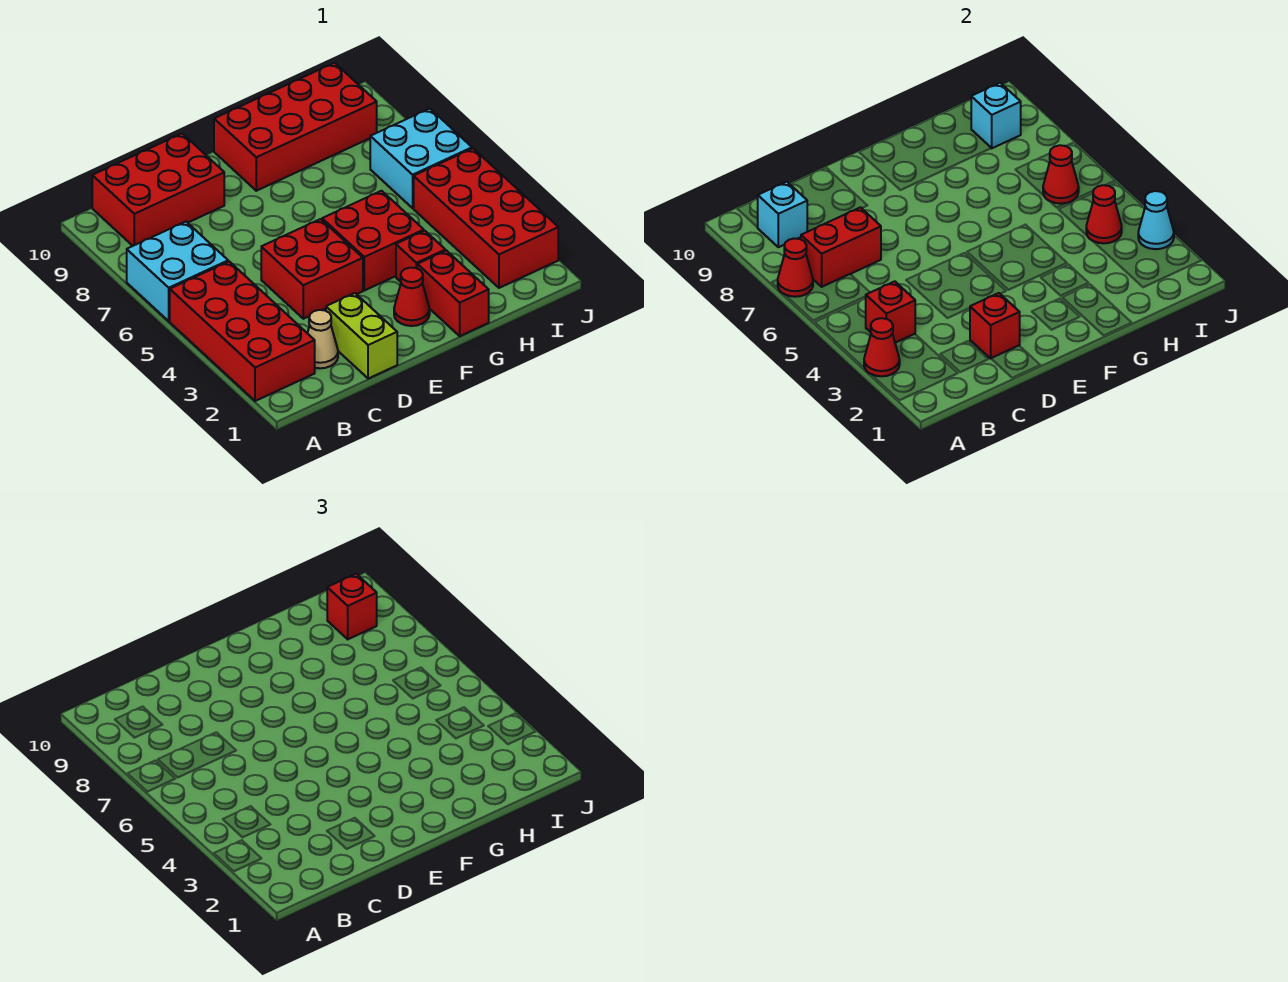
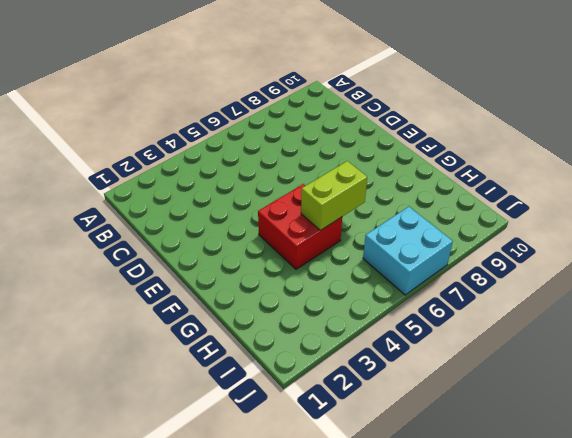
lime 1x2 brick [301,161,367,230] -> lime 1x2 brick moved to [326,293,397,379]
none -> red 2x4 brick [170,261,315,401]
none -> cyan 2x2 brick [127,222,228,321]
none -> red 2x3 brick [92,134,224,246]

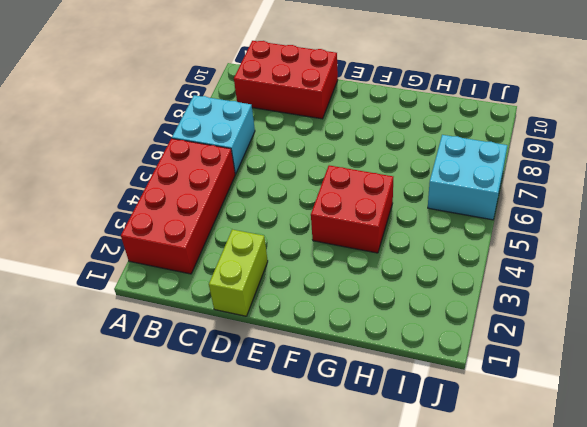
none -> tan 1x1 cone [307,310,338,368]
none -> red 2x2 brick [261,219,363,319]
none -> red 1x1 cone [394,268,430,326]

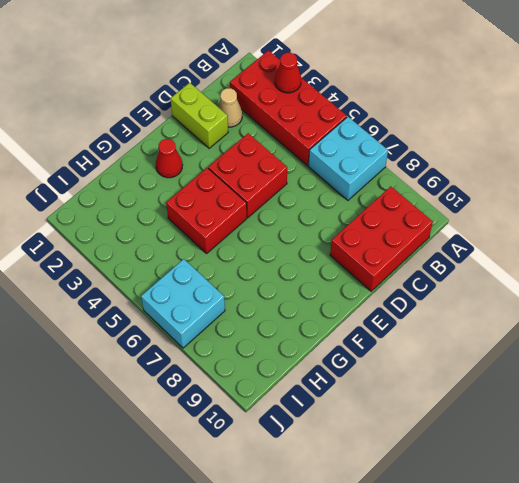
none -> red 2x4 brick [214,63,377,191]
none -> red 1x2 brick [417,251,489,336]
none -> red 1x1 brick [396,231,445,282]

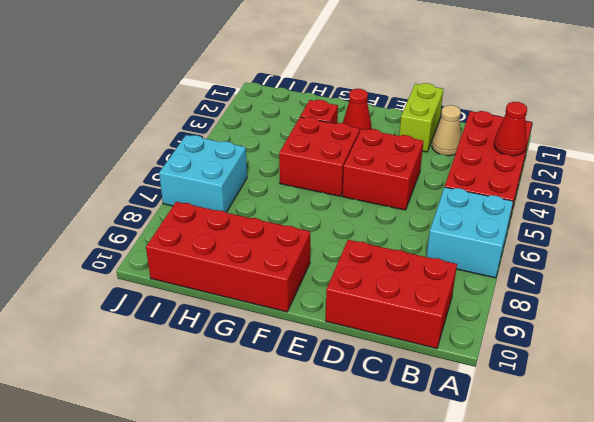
none -> red 1x2 brick [417,251,489,336]
none -> red 2x4 brick [414,149,558,288]
none -> red 1x1 cone [778,238,813,297]

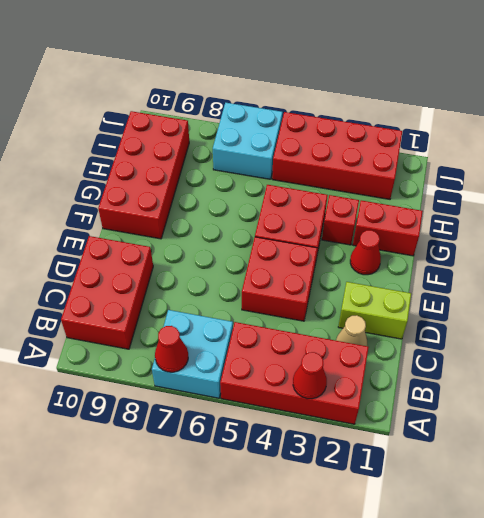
none -> red 1x1 brick [865,281,915,343]
none -> red 1x2 brick [801,207,881,287]
none -> cyan 1x1 brick [757,182,807,247]

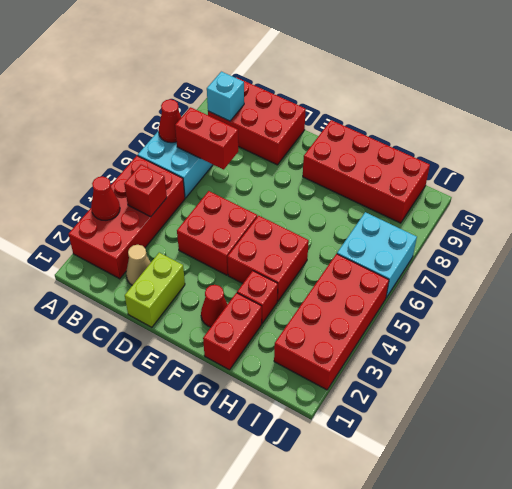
none -> red 1x1 brick [970,293,1020,358]
none -> red 1x1 cone [1086,185,1122,243]
none -> red 1x1 cone [1043,145,1079,204]

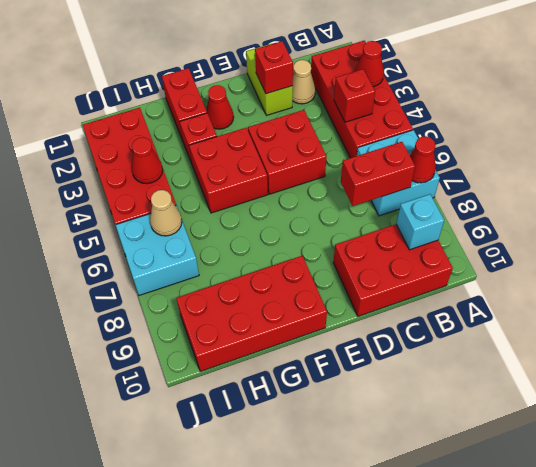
tan 1x1 cone [150,190,182,236] -> red 1x1 cone [1043,145,1079,204]
none -> cyan 1x1 brick [971,83,1021,148]
none -> cyan 1x1 cone [1138,191,1174,249]
none -> red 1x1 brick [327,574,377,639]

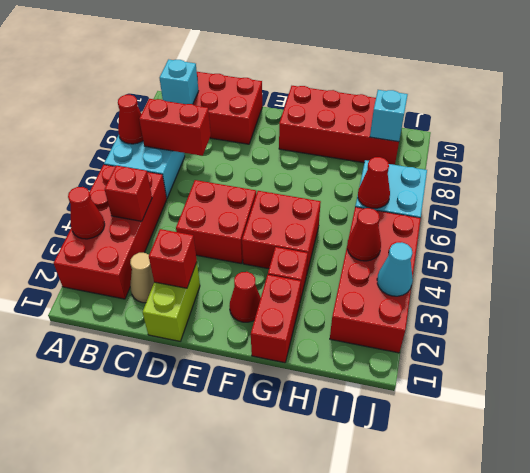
none -> red 1x1 brick [327,574,377,639]

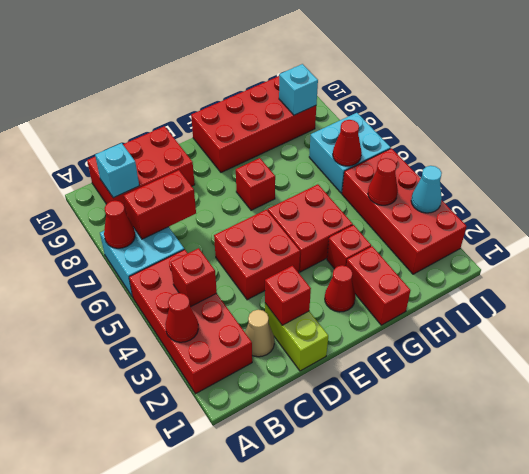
red 1x1 brick [236,158,275,210] -> red 1x1 brick moved to [327,574,377,639]

